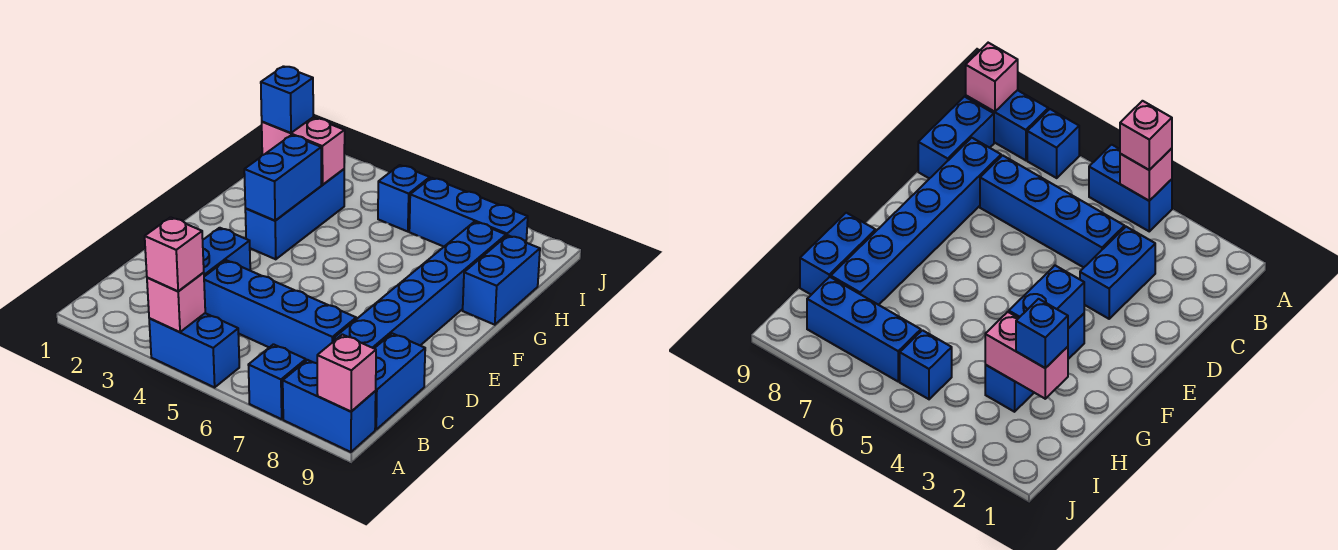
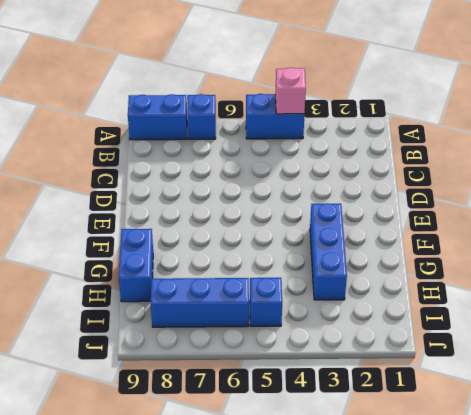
none -> blue 1x2 brick [374,333,425,429]
none -> blue 1x2 brick [203,228,250,276]
none -> blue 1x4 brick [204,260,356,363]

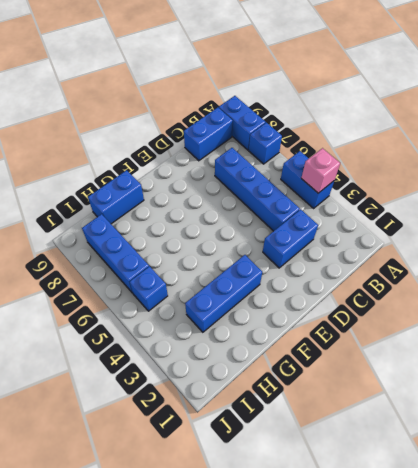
none -> blue 1x6 brick [334,222,506,348]
none -> pink 1x1 brick [317,334,376,412]
none -> blue 1x2 brick [244,135,321,221]

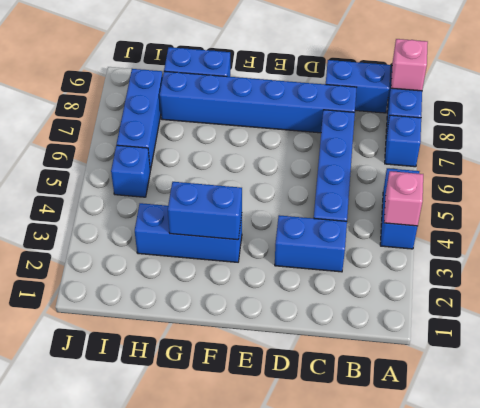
none -> pink 1x2 brick [262,118,345,185]
none -> pink 1x1 brick [145,217,204,291]
none -> blue 1x1 brick [261,66,313,133]

